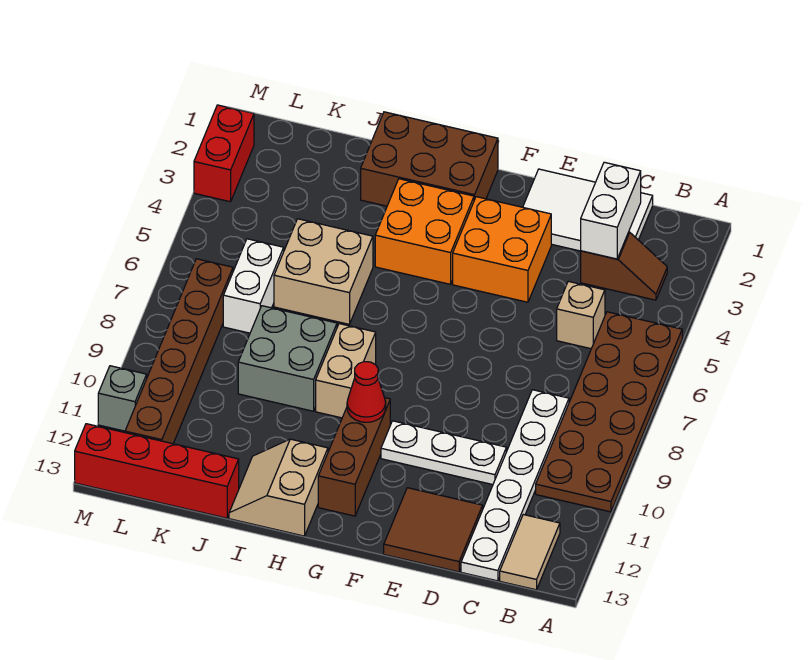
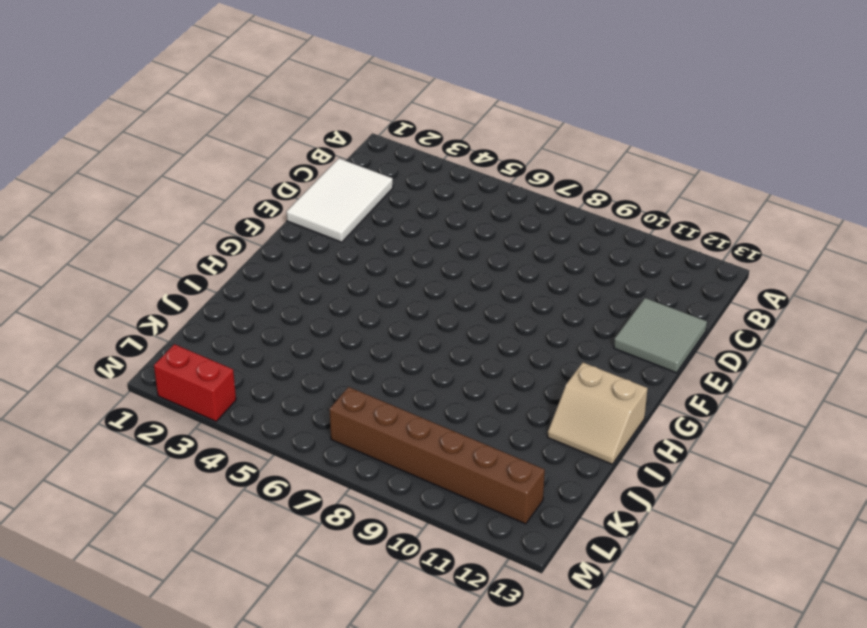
grey 2x2 tile [614,298,707,373] -> brown 2x2 tile [384,488,483,572]
none -> brown 2x6 plate [536,312,682,512]
none -> brown 1x2 slope [581,232,667,300]
none -> tan 1x2 tile [500,515,560,590]

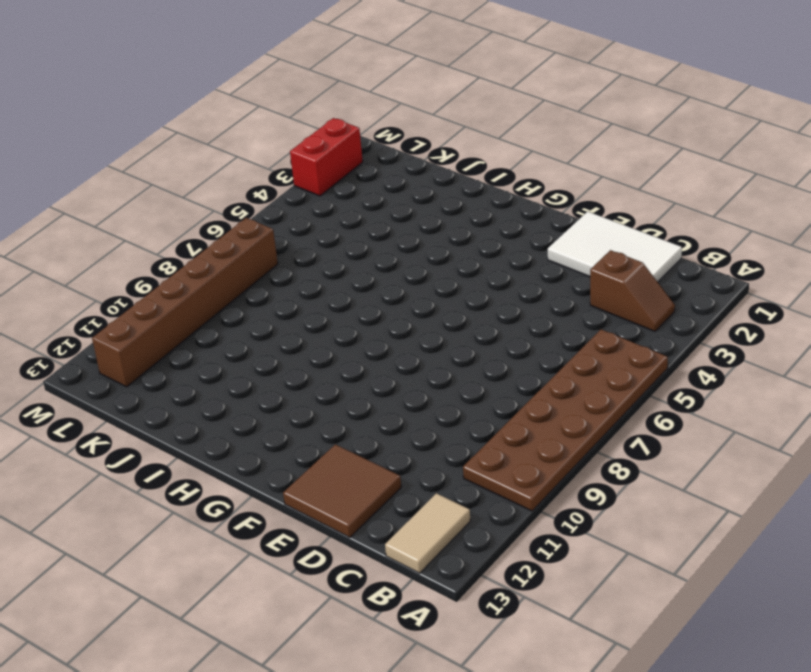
none -> tan 1x1 brick [557,281,605,349]
none -> white 1x6 plate [461,390,569,581]
none -> white 1x3 plate [381,421,506,485]

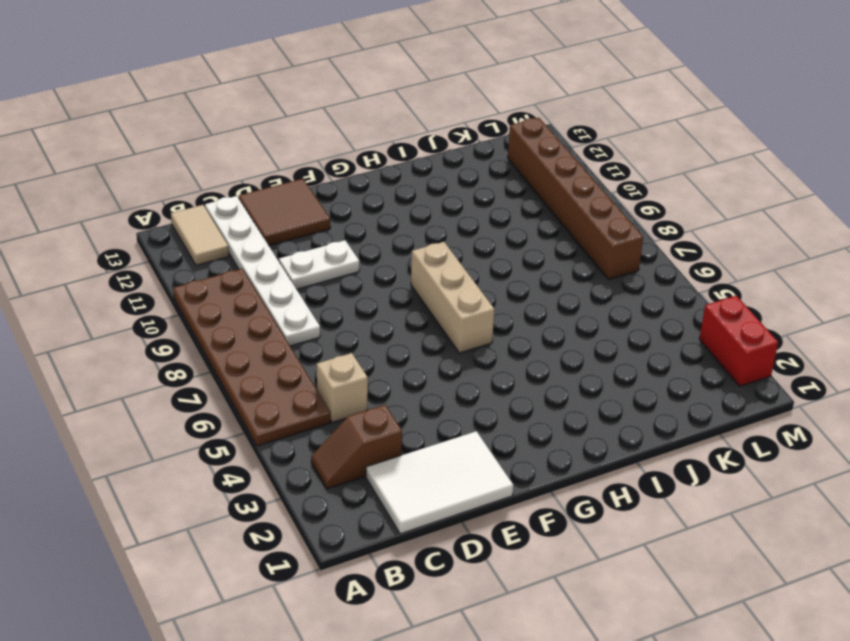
white 1x2 plate [279,240,359,289] -> white 1x3 plate [381,421,506,485]
tan 1x3 brick [411,242,495,353] -> none
none -> orange 2x2 brick [453,197,551,302]
none -> brown 2x3 brick [361,112,498,206]
none -> orange 2x2 brick [375,179,474,284]

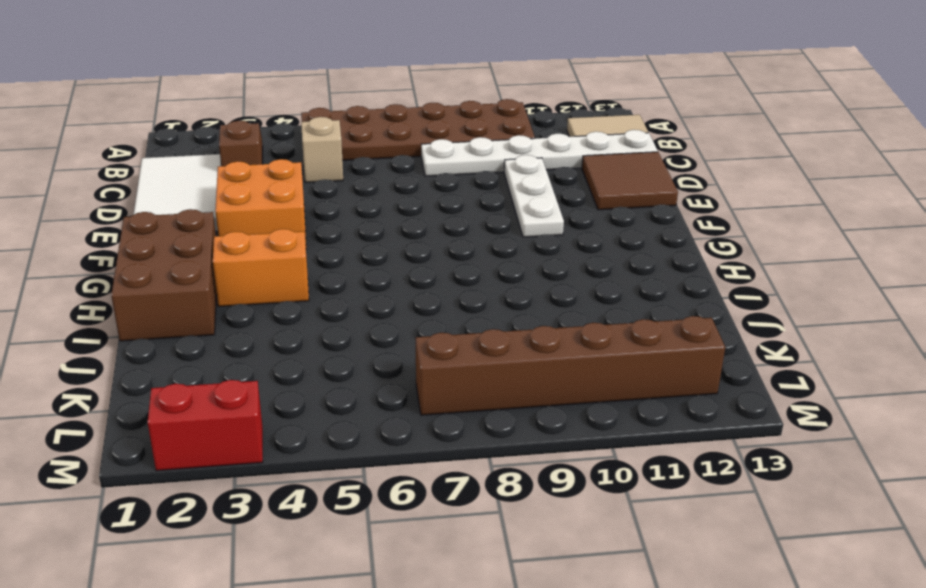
orange 1x2 brick [213,229,309,307] -> orange 2x2 brick [375,179,474,284]
none -> brown 1x3 brick [318,398,390,516]
none -> tan 1x2 brick [316,324,376,418]
none -> tan 2x2 slope [229,439,328,536]

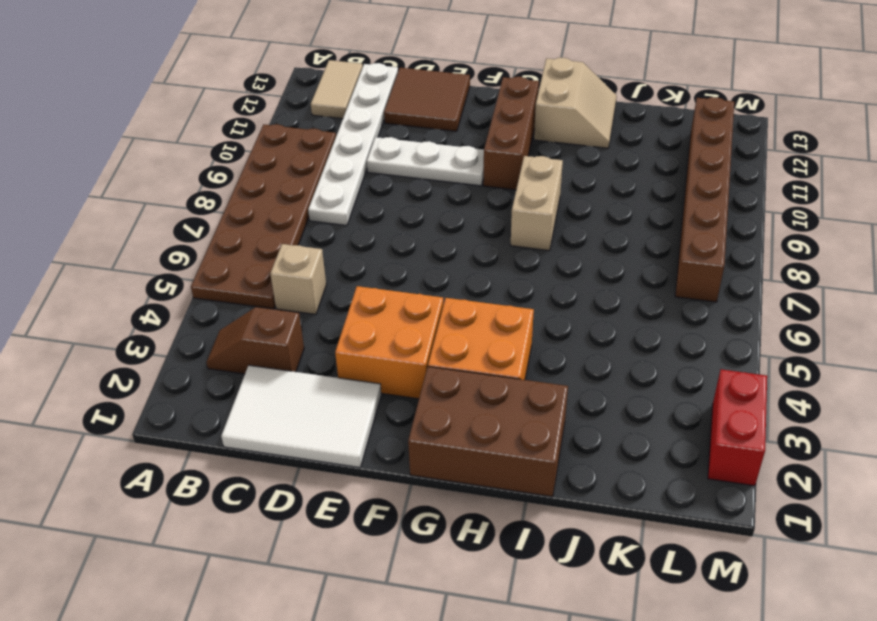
none -> tan 2x2 brick [274,219,373,324]
none -> grey 2x2 brick [238,306,337,411]
none -> red 1x4 brick [75,424,239,518]

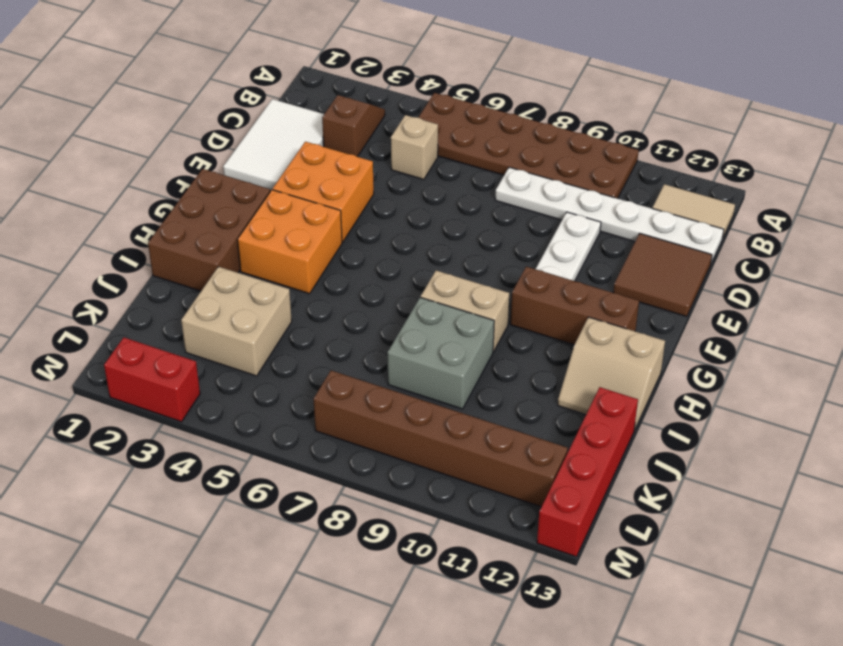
tan 2x2 brick [181,267,292,376] -> tan 2x2 brick moved to [274,219,373,324]
none -> white 1x2 brick [223,239,284,333]
none -> grey 1x1 brick [98,366,147,431]
none -> white 1x2 brick [581,162,641,259]

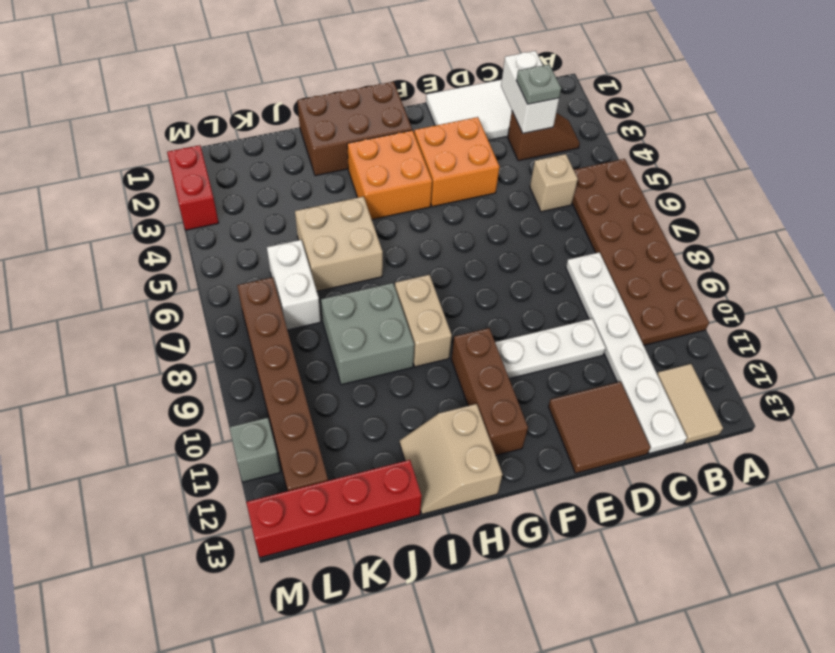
grey 1x1 plate [516,65,561,104] -> none
none -> red 1x1 cone [347,362,386,422]

